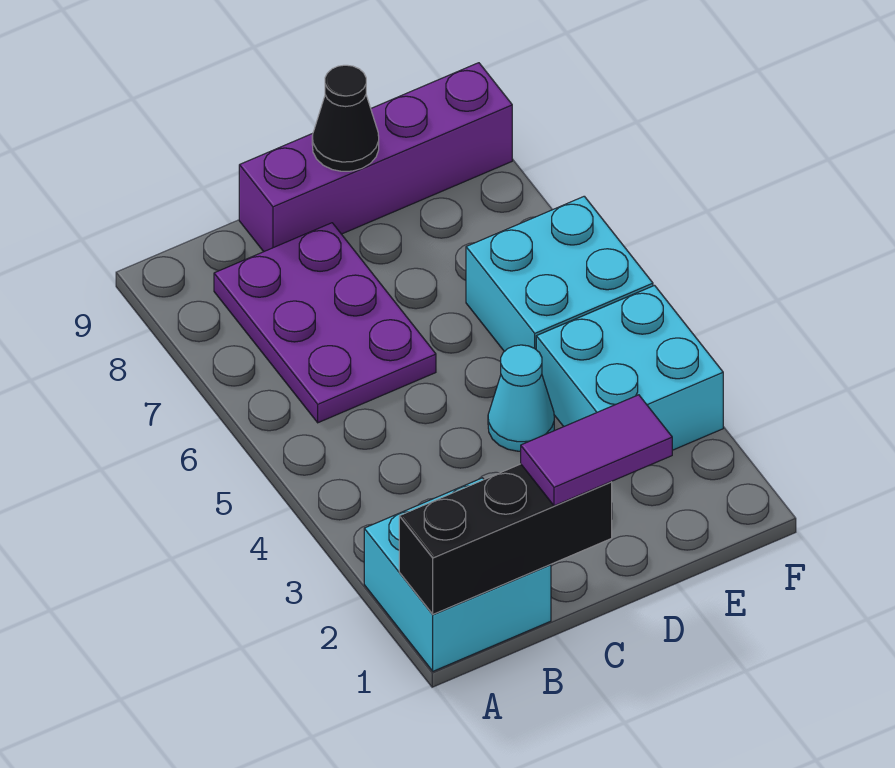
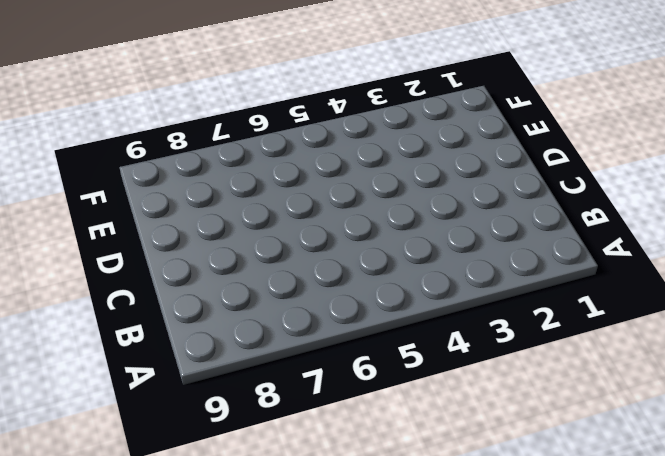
none -> cyan 2x2 brick [364,478,551,671]
none -> purple 2x3 plate [214,223,436,423]

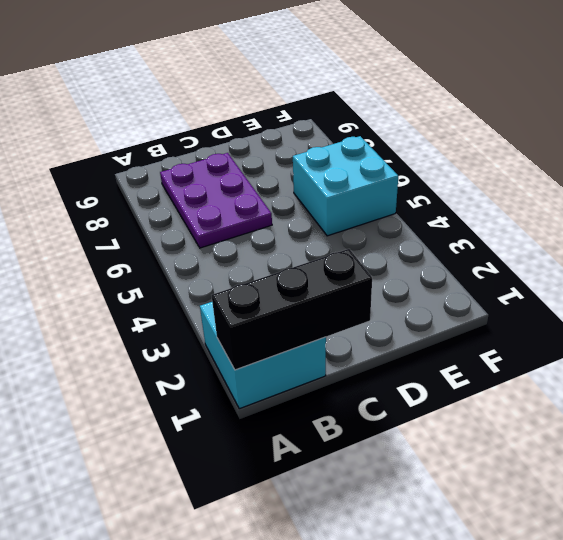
none -> purple 1x4 brick [239,63,512,252]
none -> cyan 1x1 cone [488,345,554,451]

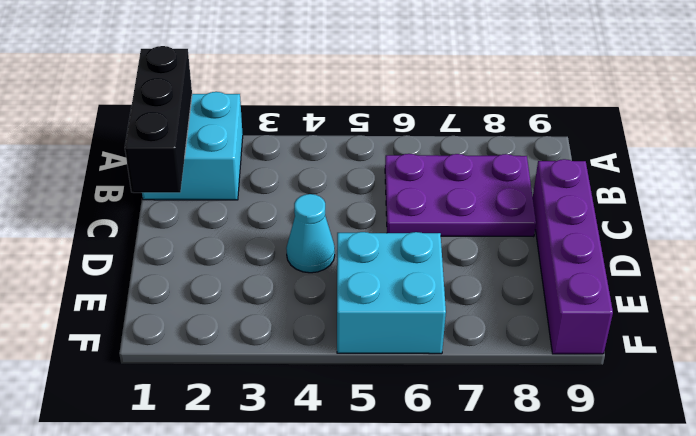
none -> cyan 2x2 brick [536,286,723,450]
none -> black 1x1 cone [312,65,379,171]

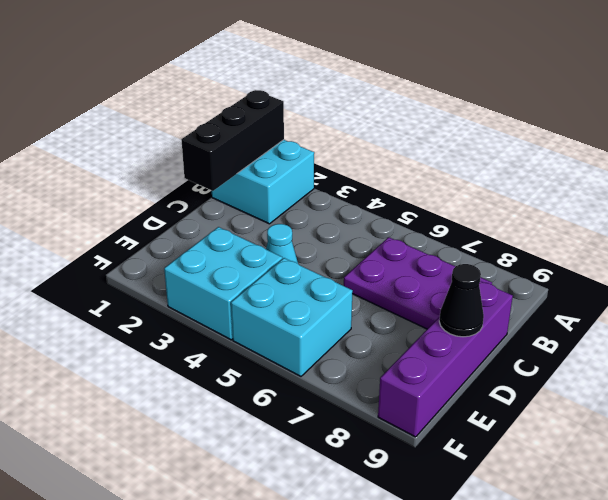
none -> purple 1x2 tile [521,395,672,506]

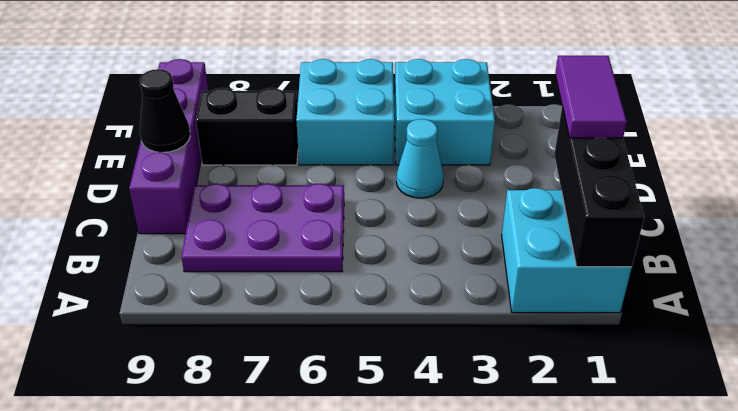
black 1x2 brick [196,88,298,165] -> none

